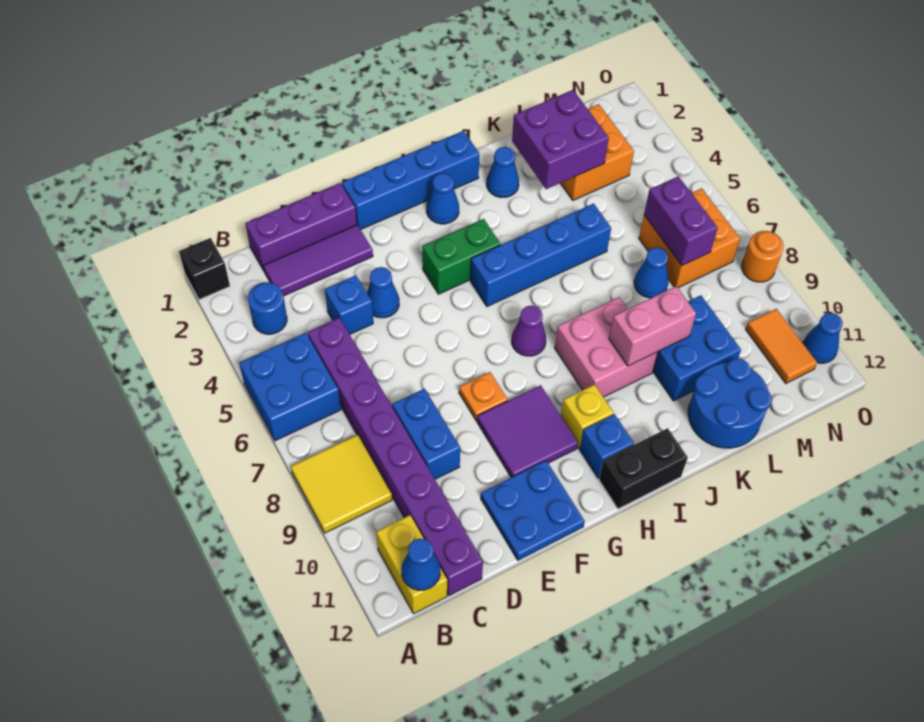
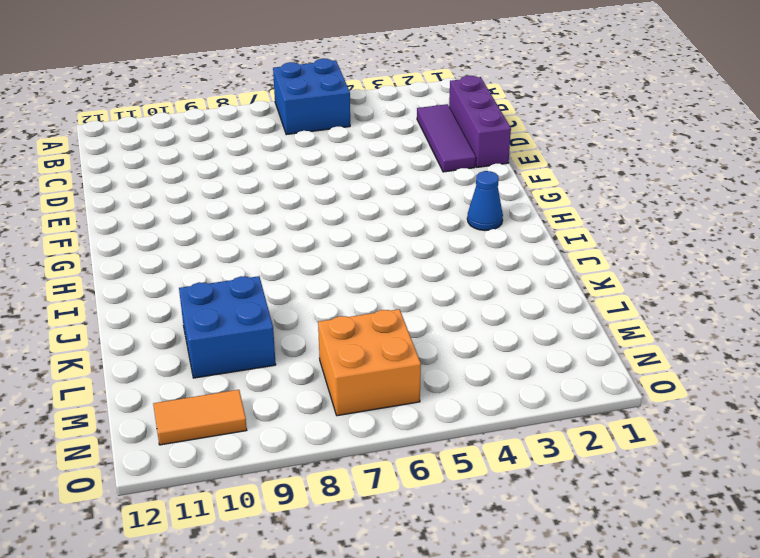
none -> black 1x1 brick [179,238,230,300]
none -> yellow 2x2 tile [291,435,392,533]
none -> blue 1x1 round brick [248,282,287,334]
none -> yellow 1x2 brick [376,515,447,614]

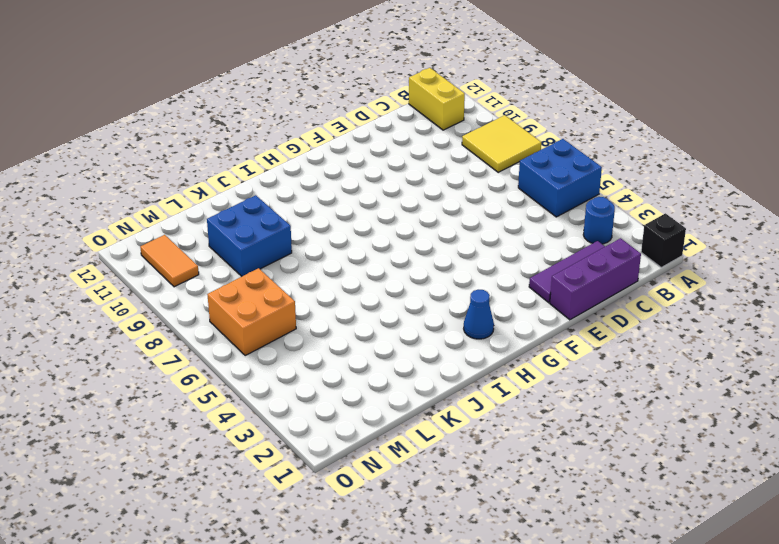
none -> purple 1x8 brick [308,318,483,596]
none -> blue 1x1 brick [325,275,373,334]
none -> blue 1x2 brick [392,389,460,479]
none -> blue 1x1 cone [367,267,399,318]

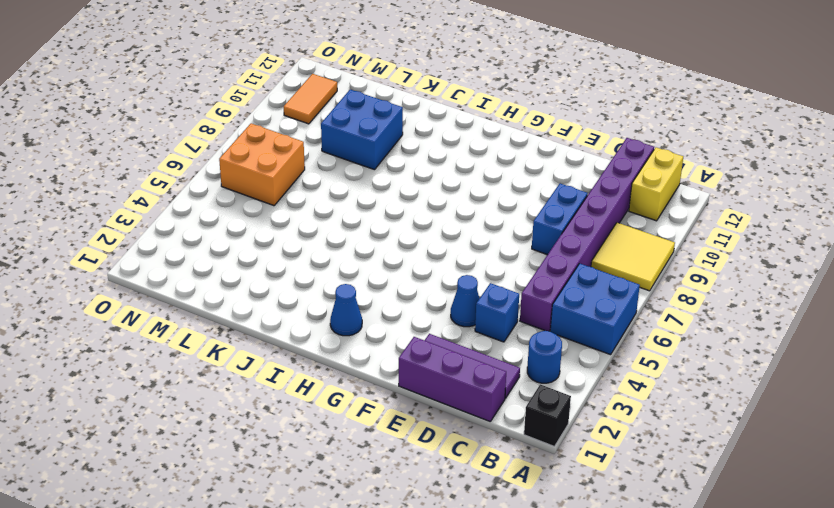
none -> blue 2x2 plate [481,461,585,560]
none -> blue 1x4 brick [342,131,480,230]
none -> orange 1x1 plate [459,372,508,421]
none -> purple 2x2 tile [477,385,578,477]

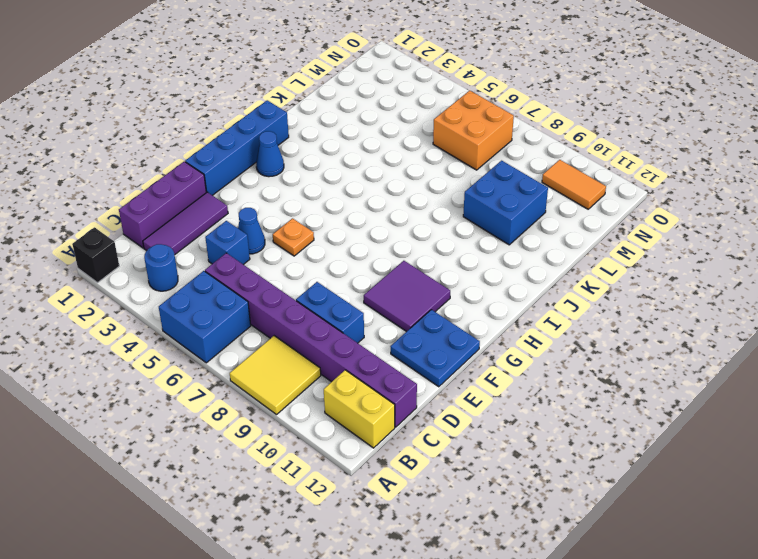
orange 1x1 plate [273,218,314,256] -> orange 1x1 plate moved to [459,372,508,421]
none -> green 1x2 brick [422,219,500,294]
none -> blue 1x4 brick [470,204,611,307]
none -> purple 1x1 cone [512,306,546,356]
none -> yellow 1x1 brick [561,384,613,448]

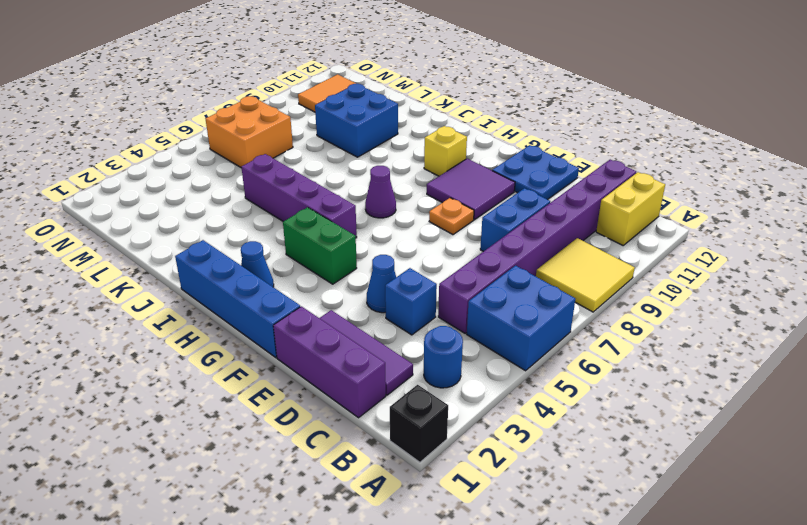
purple 1x4 brick [241,154,357,238] -> blue 1x4 brick [470,204,611,307]
none -> blue 1x1 brick [579,414,634,478]
none -> black 1x2 brick [599,428,688,509]
none -> pink 2x2 brick [555,297,658,397]
none -> blue 1x1 cone [487,147,519,197]

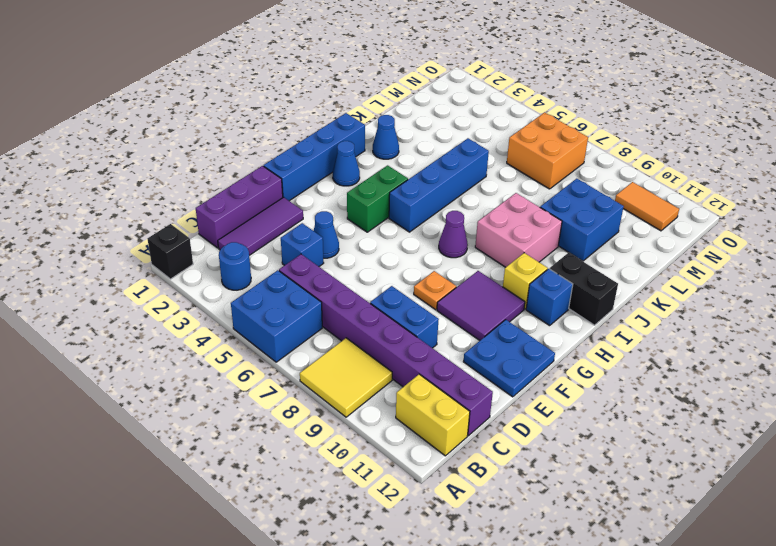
black 1x2 brick [550,253,618,325] -> black 1x2 brick turned to [599,428,688,509]
none -> blue 2x2 round brick [688,359,772,448]
none -> orange 2x2 brick [560,104,634,200]
none -> blue 1x1 cone [634,247,669,298]
none -> orange 1x1 round brick [742,231,784,282]

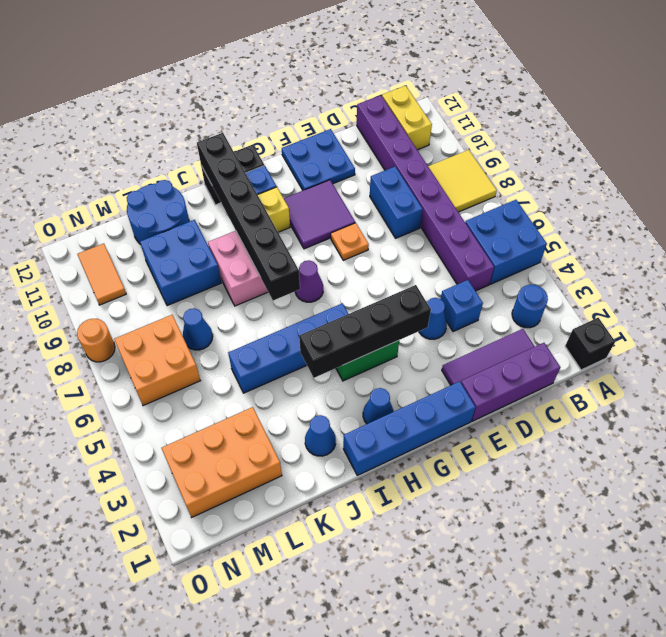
black 1x4 brick [299,285,431,378] -> none
black 1x6 brick [197,133,300,301] -> none
orange 2x3 brick [162,407,282,517] -> orange 2x2 brick [560,104,634,200]
none -> blue 1x1 cone [803,313,843,363]
none -> blue 1x1 cone [402,539,440,590]
none -> pink 1x2 brick [609,286,696,366]
none -> purple 2x2 brick [512,90,609,189]

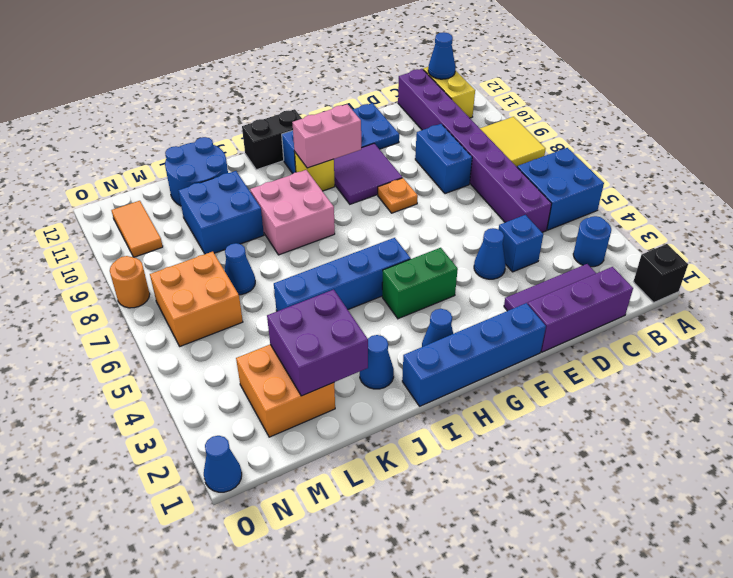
pink 1x2 brick [292,104,361,168] -> pink 1x2 brick moved to [609,286,696,366]
blue 1x1 cone [204,436,242,492] -> blue 1x1 cone moved to [803,313,843,363]
none -> purple 1x1 cone [512,306,546,356]
none -> purple 1x2 brick [644,176,718,265]

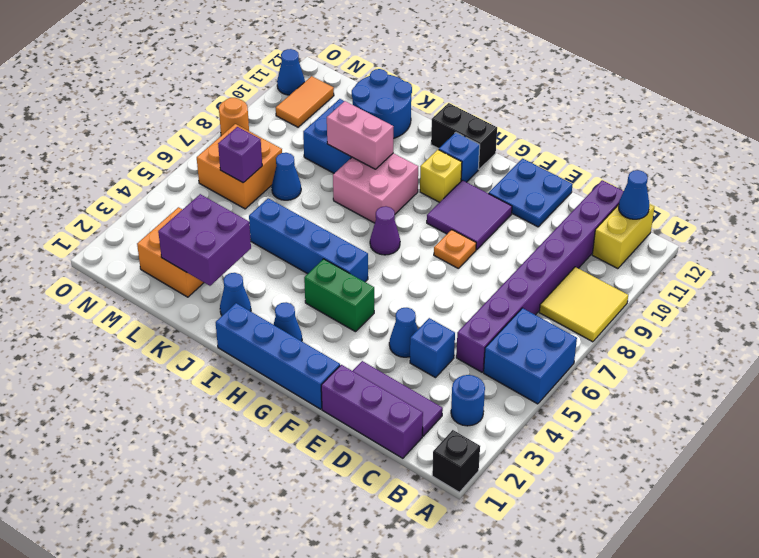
purple 1x1 brick [218,127,262,183] -> purple 1x2 brick [644,176,718,265]
none -> blue 1x2 brick [392,389,460,479]

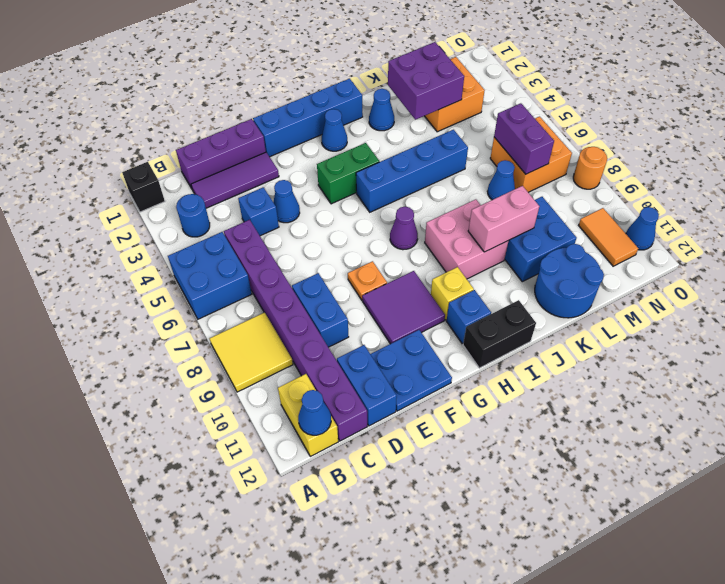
blue 1x2 brick [337,345,397,426] -> none

